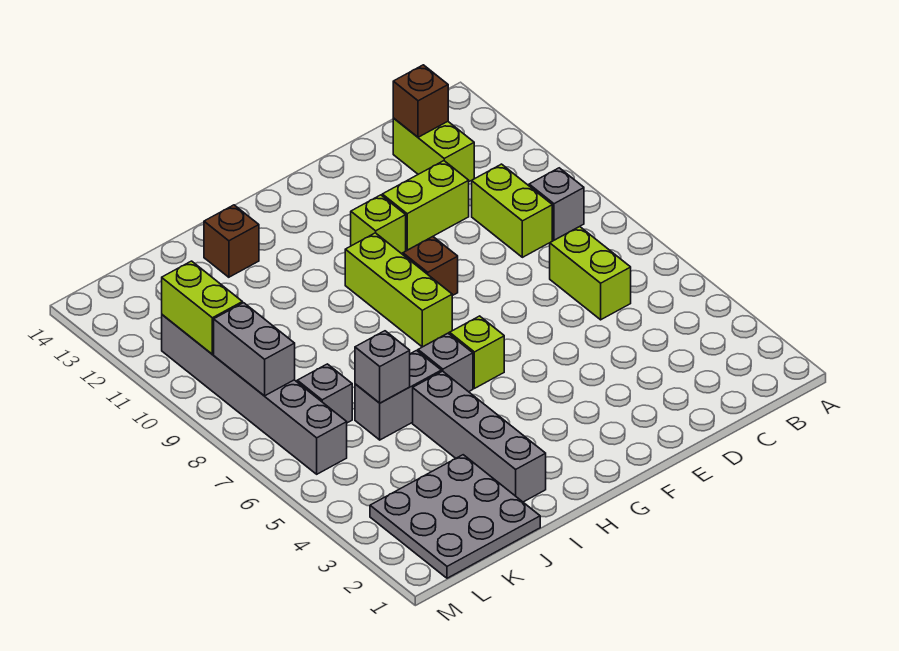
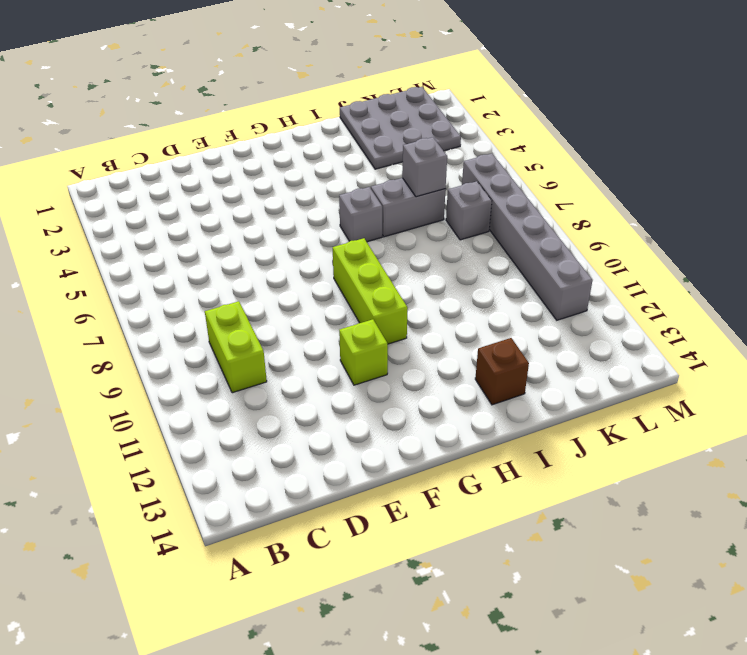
none -> grey 1x1 brick [529,168,584,240]
none -> lime 1x2 brick [550,227,631,320]
none -> lime 1x2 brick [393,118,474,181]

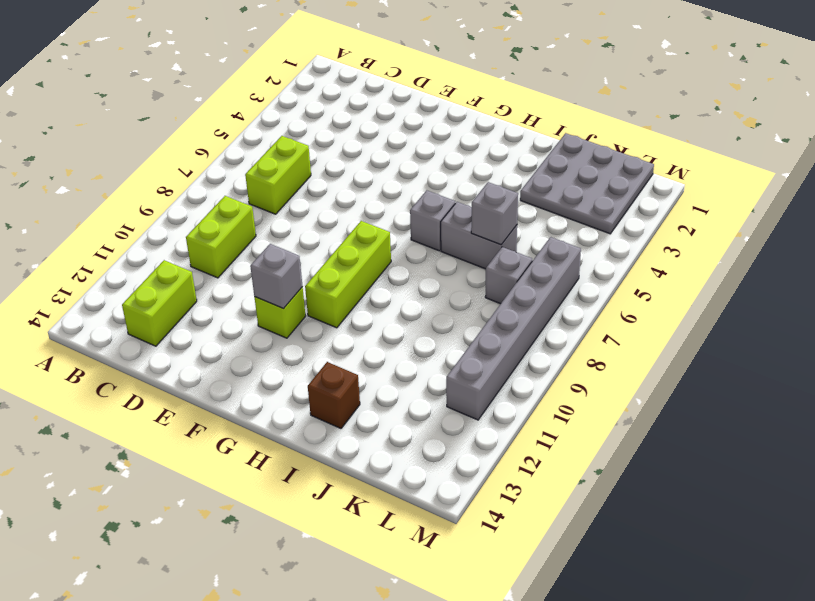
grey 1x1 brick [250,244,303,309] -> grey 1x1 brick moved to [529,168,584,240]
none -> lime 1x2 brick [382,161,469,250]
none -> brown 1x1 brick [403,237,458,296]
none -> lime 1x1 brick [450,316,504,388]

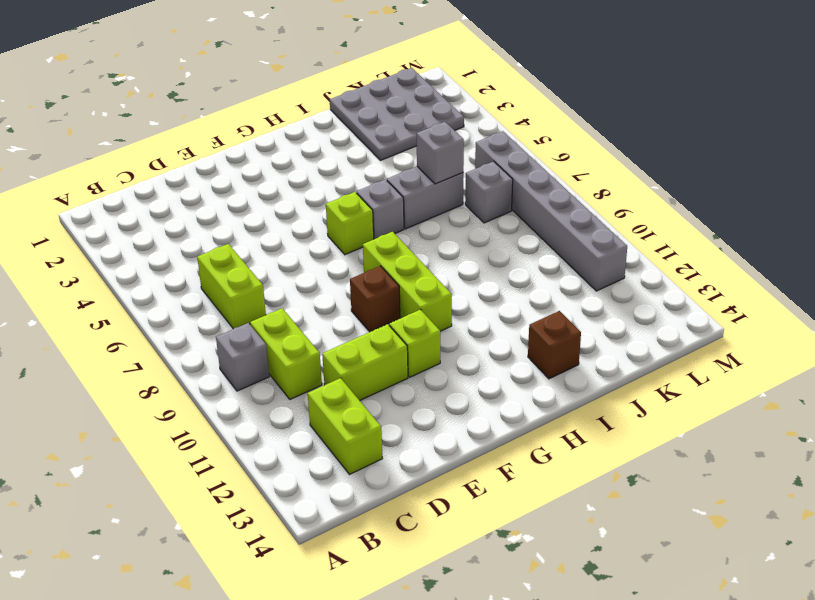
none -> grey 1x4 brick [413,371,546,502]
none -> brown 1x1 brick [393,65,448,137]
none -> grey 1x2 brick [214,303,295,396]

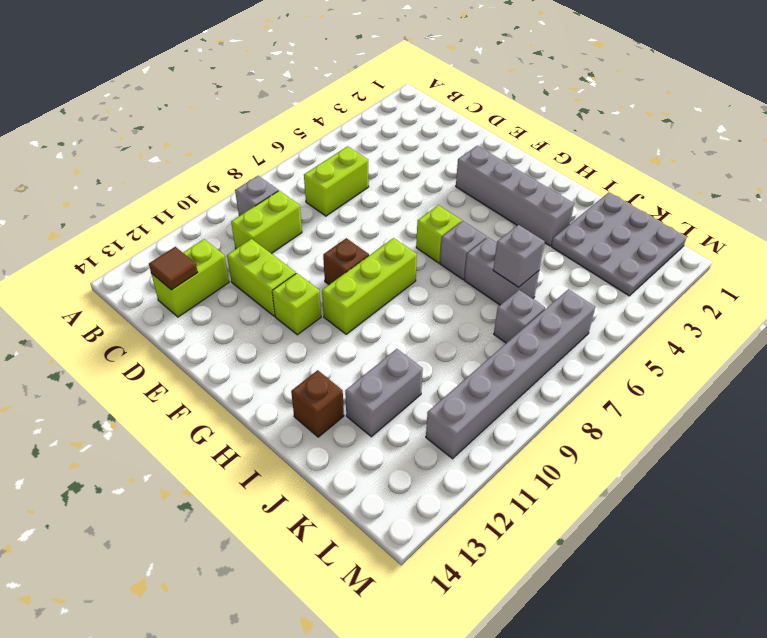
brown 1x1 tile [149,247,198,290] -> brown 1x1 brick [393,65,448,137]
grey 1x4 brick [456,146,574,246] -> grey 1x4 brick turned to [413,371,546,502]
grey 1x2 brick [345,349,423,437] -> grey 1x2 brick moved to [214,303,295,396]
none -> lime 1x2 brick [162,261,242,354]

